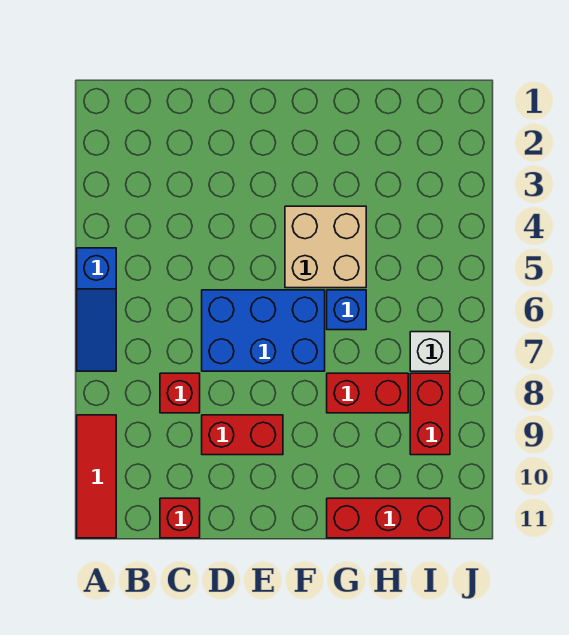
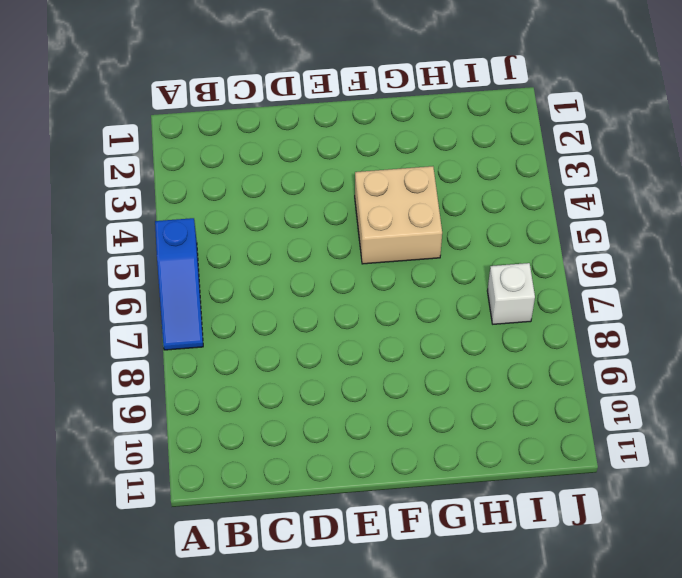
none -> red 1x3 tile [77,415,116,538]
none -> red 1x1 brick [160,373,200,413]
none -> red 1x1 brick [160,498,200,538]

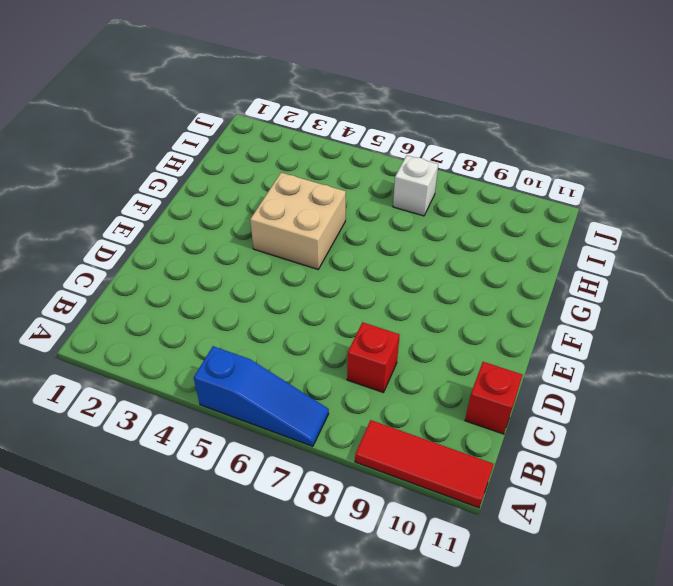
none -> blue 2x3 brick [202,290,325,371]
none -> red 1x2 brick [202,415,283,455]
none -> blue 1x1 brick [327,290,366,330]

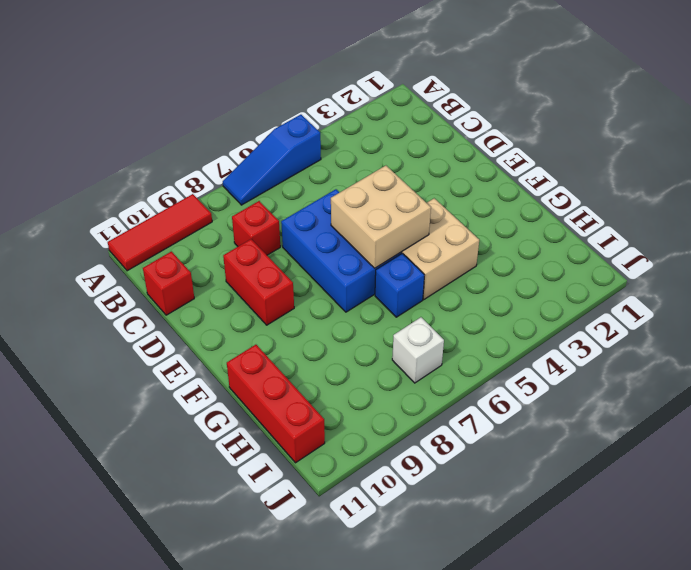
tan 2x2 brick [331,166,431,268] -> none
none -> red 1x2 brick [327,373,408,413]
none -> red 1x2 brick [410,373,450,455]

